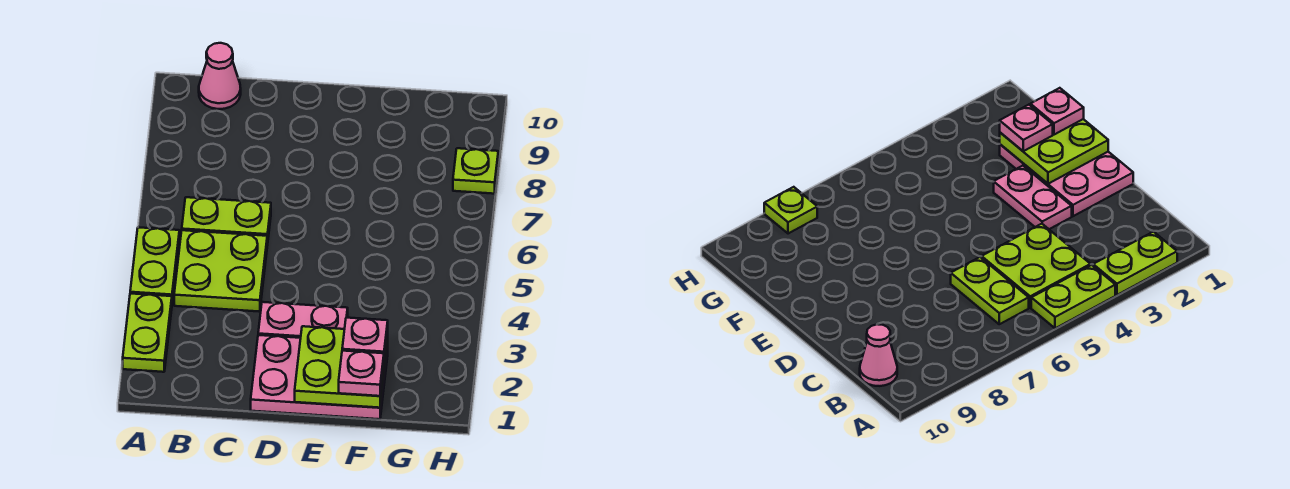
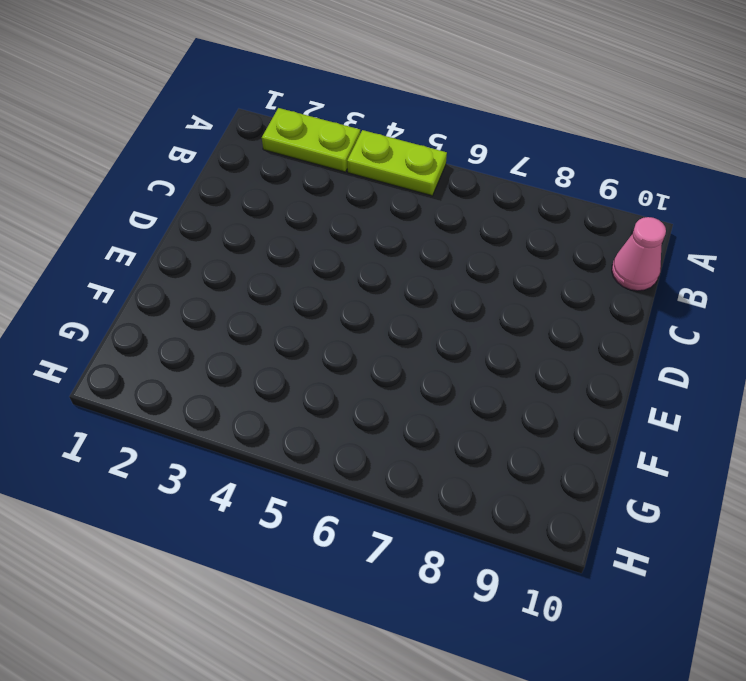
none -> lime 2x2 plate [174,230,267,312]
none -> lime 1x2 plate [182,197,271,245]

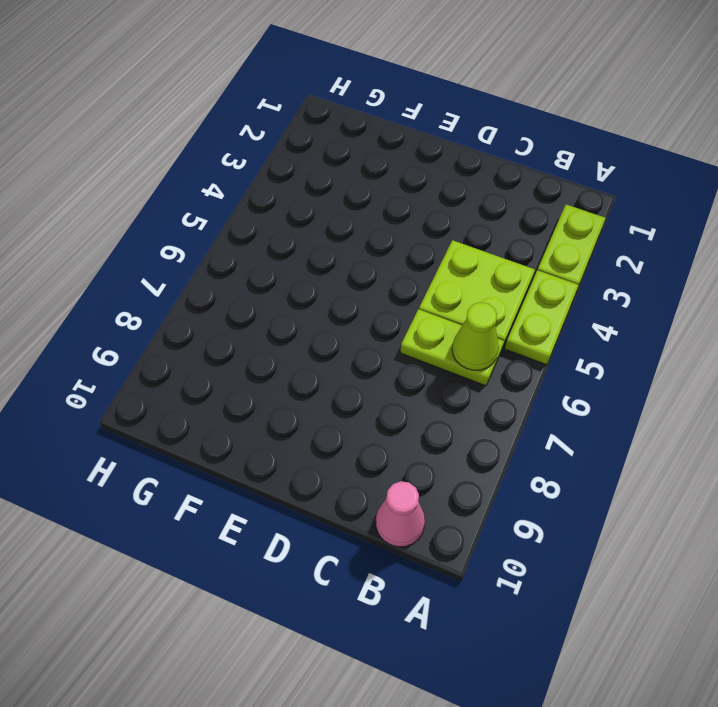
lime 1x1 cone [452,302,499,370] -> none
none -> pink 2x3 plate [251,335,388,419]
none -> pink 1x2 plate [258,302,348,338]

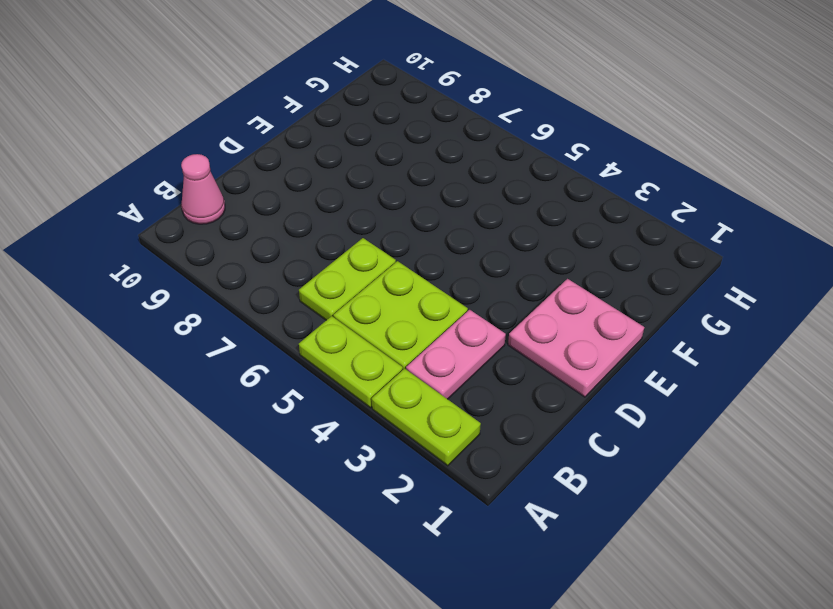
pink 1x2 plate [406,310,506,399] -> pink 1x2 plate moved to [258,302,348,338]
pink 2x2 plate [508,279,644,397] -> pink 2x3 plate [251,335,388,419]
none -> lime 1x1 plate [453,148,498,194]
none -> lime 2x2 plate [295,326,388,408]

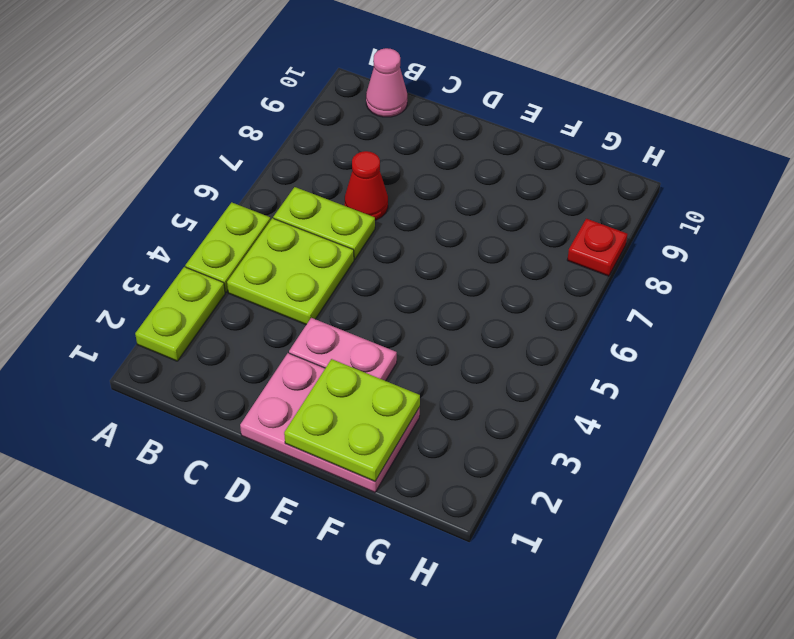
red 1x1 cone [345,151,388,220] -> none
red 1x1 plate [567,219,627,276] -> lime 1x1 plate [453,148,498,194]
none -> pink 1x1 plate [339,351,384,396]
none -> pink 1x1 plate [342,318,388,360]

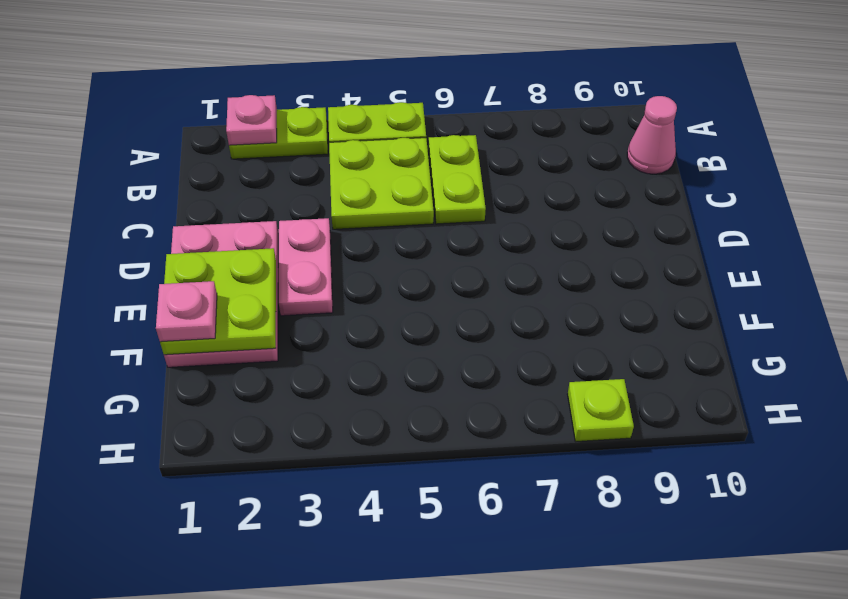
pink 1x1 plate [226,95,277,145] -> pink 1x1 plate moved to [342,318,388,360]

